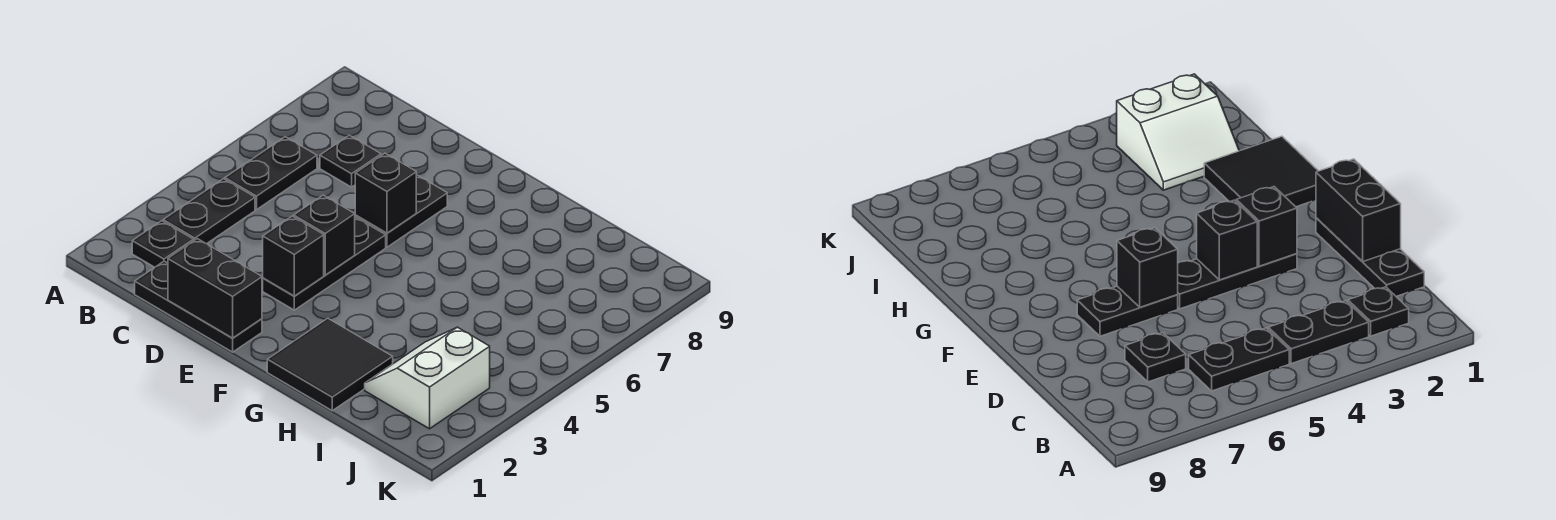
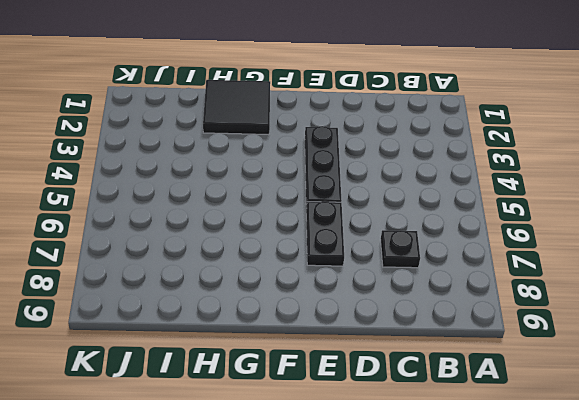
none -> black 1x1 plate [132,221,193,267]
none -> black 1x2 plate [163,179,255,244]
none -> black 1x2 plate [225,137,317,210]

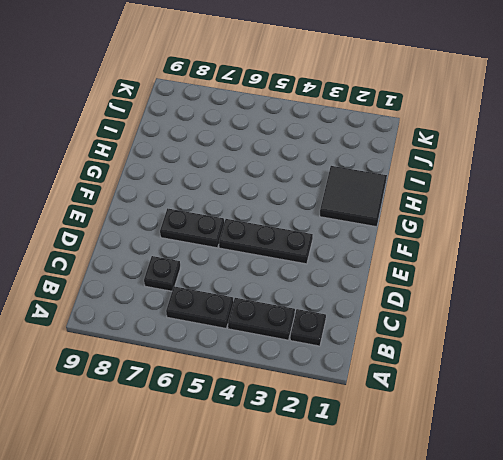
none -> black 1x3 plate [135,261,262,352]
none -> white 2x2 slope [365,327,490,429]
none -> black 1x2 brick [168,239,262,338]

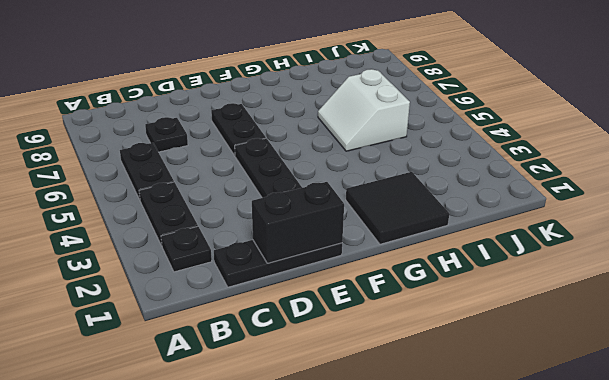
white 2x2 slope [318,69,410,151] -> white 2x2 slope moved to [365,327,490,429]
none -> black 1x1 brick [263,216,324,296]
none -> black 1x1 brick [294,195,355,275]
none -> black 1x1 brick [355,153,416,233]

